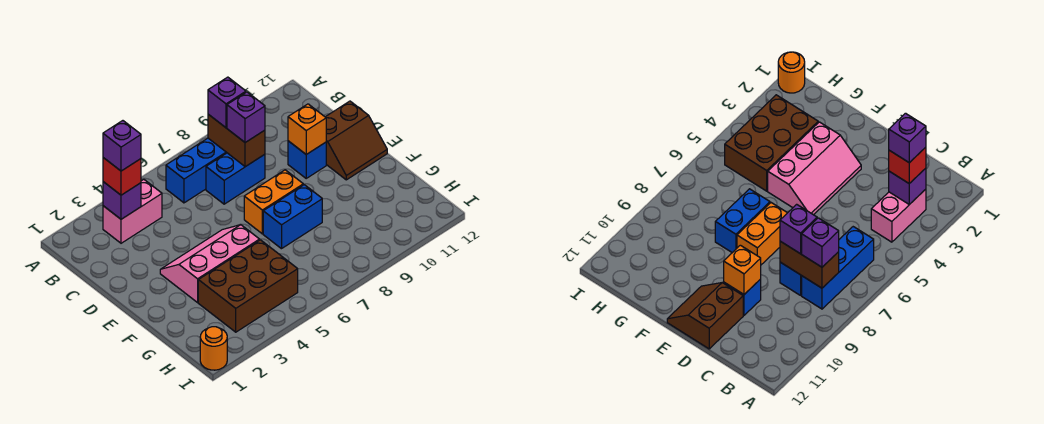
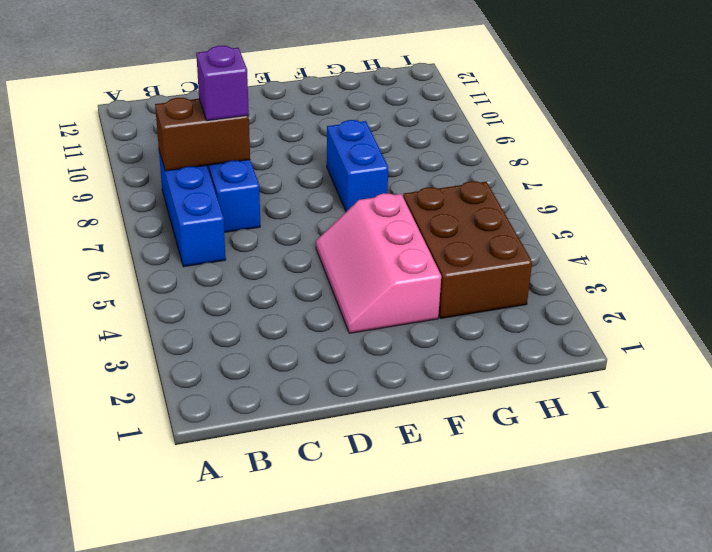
none -> pink 1x2 brick [103,179,162,243]
none -> blue 1x1 brick [288,141,326,178]
none -> brown 2x2 slope [326,101,387,180]

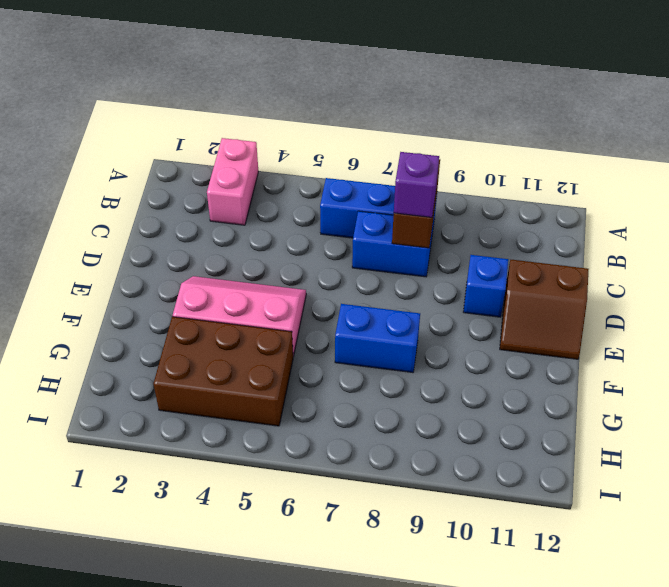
pink 1x2 brick [207,138,258,225] -> pink 1x2 brick turned to [103,179,162,243]
none -> orange 1x2 brick [244,170,303,234]
none -> orange 1x1 round brick [200,327,227,370]
none -> purple 1x1 brick [103,182,141,219]

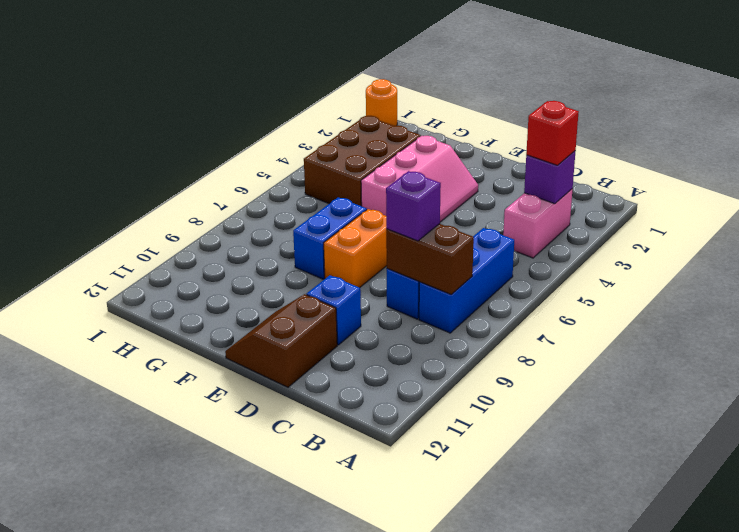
none -> orange 1x1 brick [288,104,326,154]
none -> purple 1x1 brick [208,77,246,128]
none -> purple 1x1 brick [103,121,141,171]

